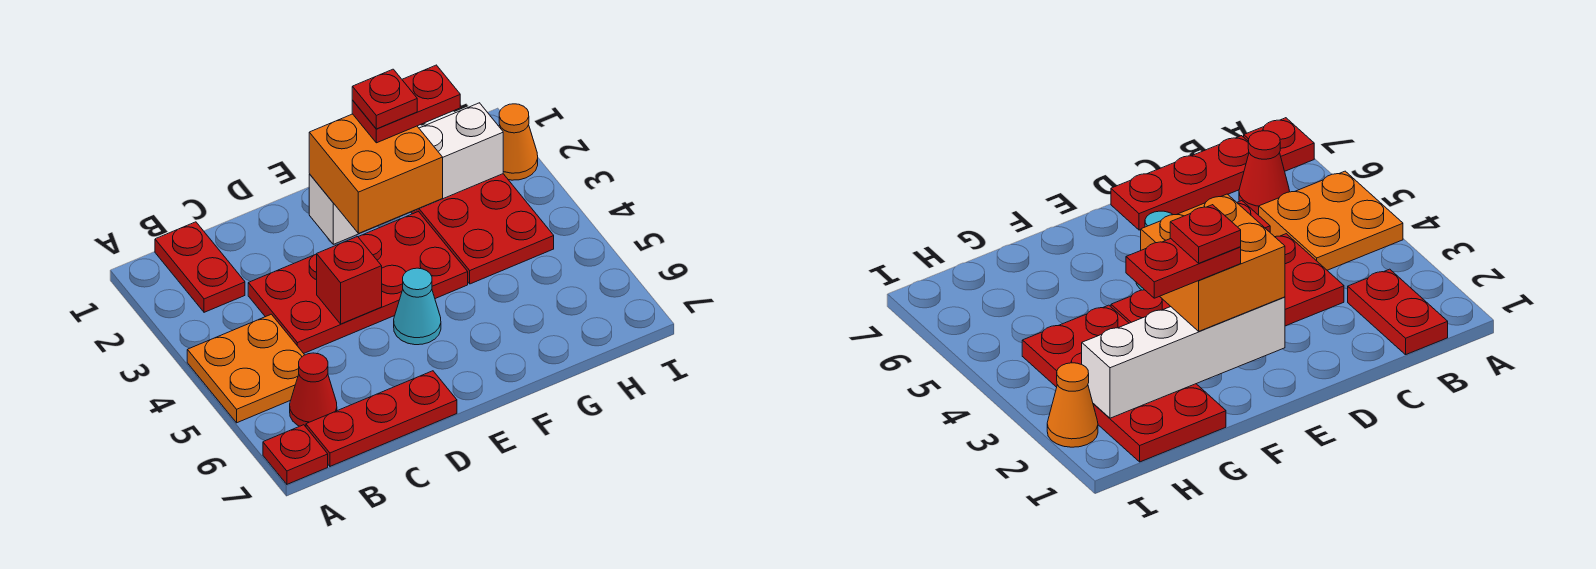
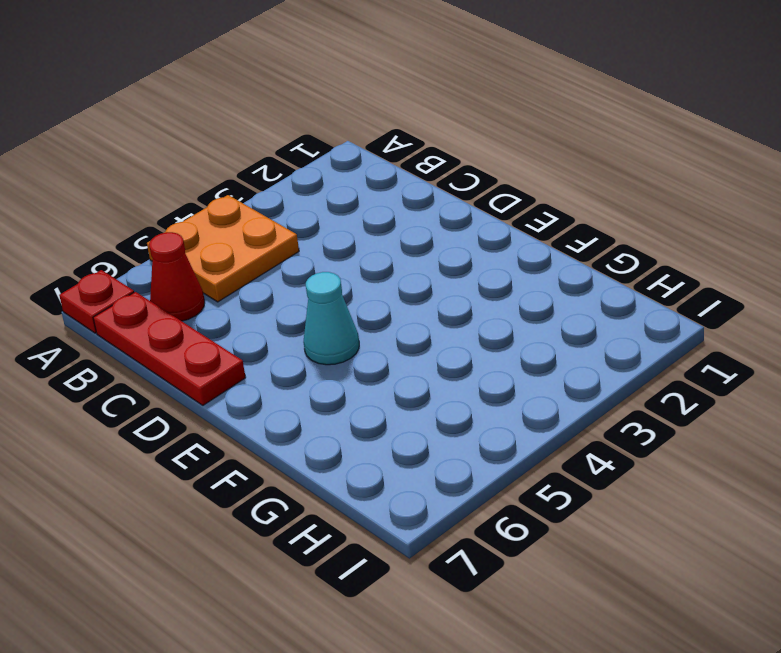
none -> red 1x2 plate [155,222,245,312]
none -> red 2x4 plate [248,212,468,353]
none -> red 2x4 plate [411,174,554,284]

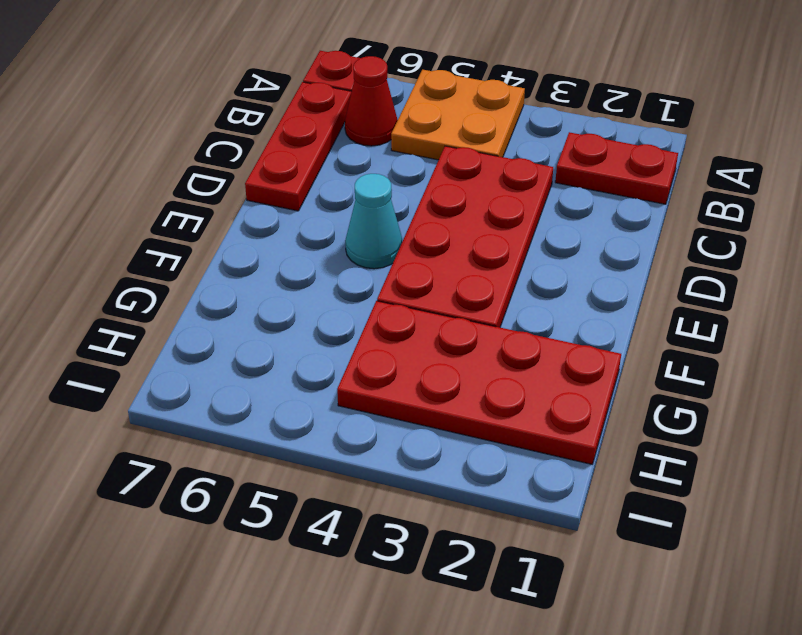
none -> orange 1x1 cone [499,104,538,180]
none -> red 1x1 brick [317,237,382,324]
none -> white 1x4 brick [309,103,503,244]

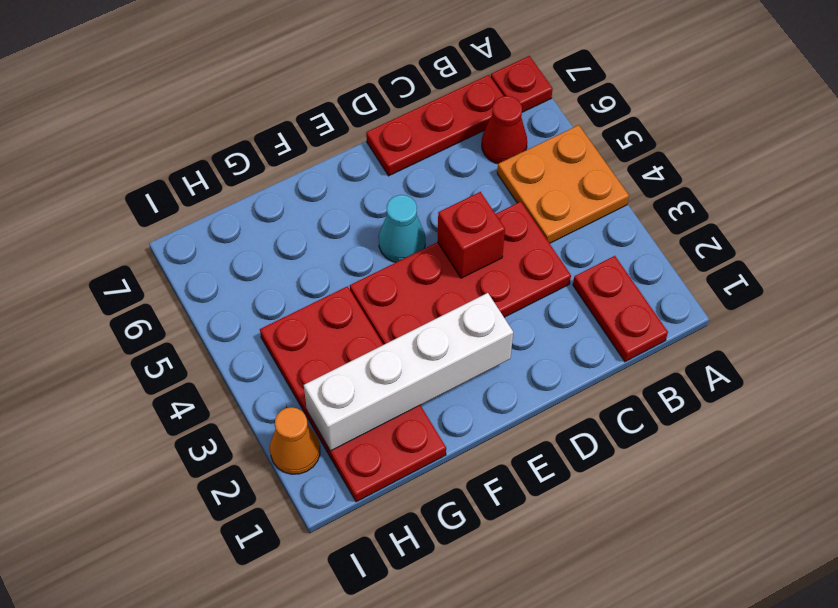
none -> orange 2x2 brick [309,114,443,233]
none -> red 1x2 plate [352,65,460,143]
none -> red 1x1 plate [352,69,417,129]

